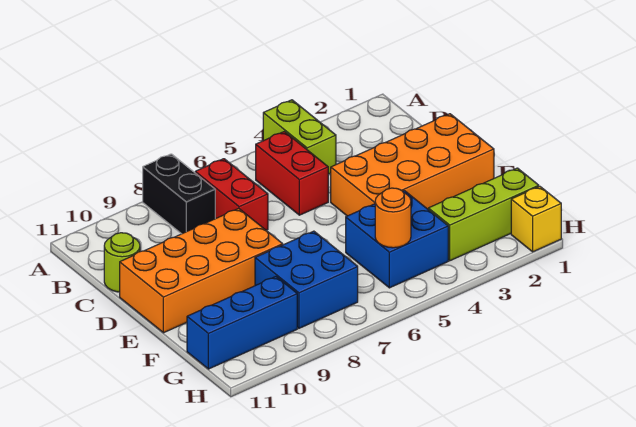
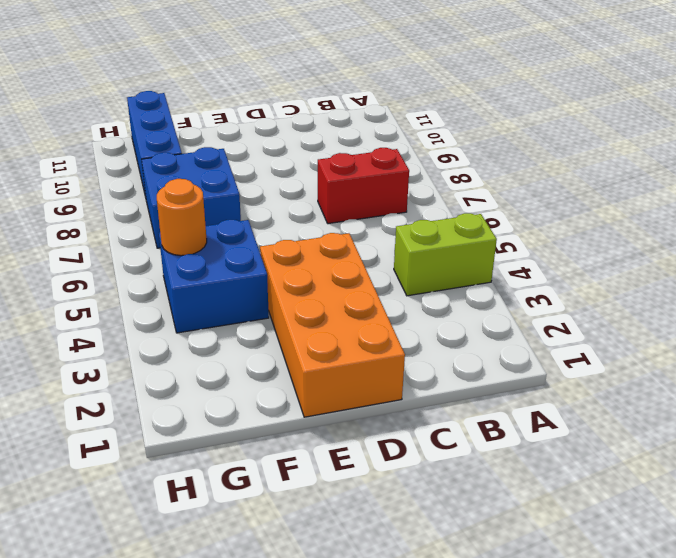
none -> black 1x2 brick [143,154,215,234]
none -> red 1x2 brick [256,132,328,215]
none -> lime 1x1 round brick [104,233,140,292]

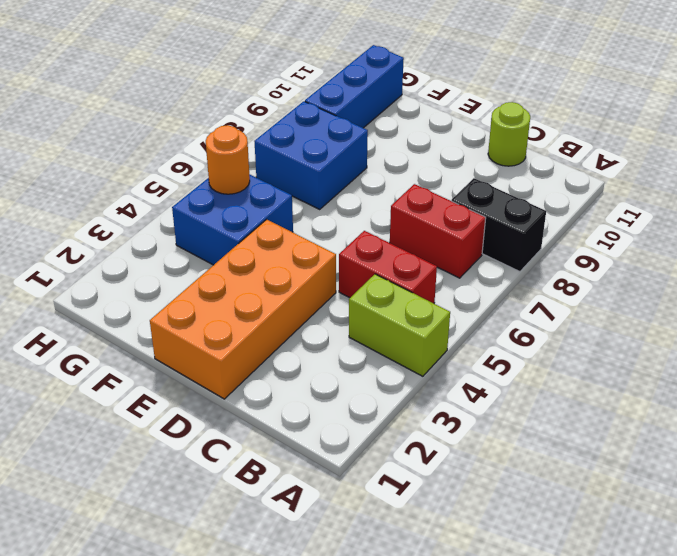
none -> orange 2x4 brick [120,208,283,333]
none -> lime 1x3 brick [428,168,539,261]
none -> yellow 1x1 brick [511,186,561,252]

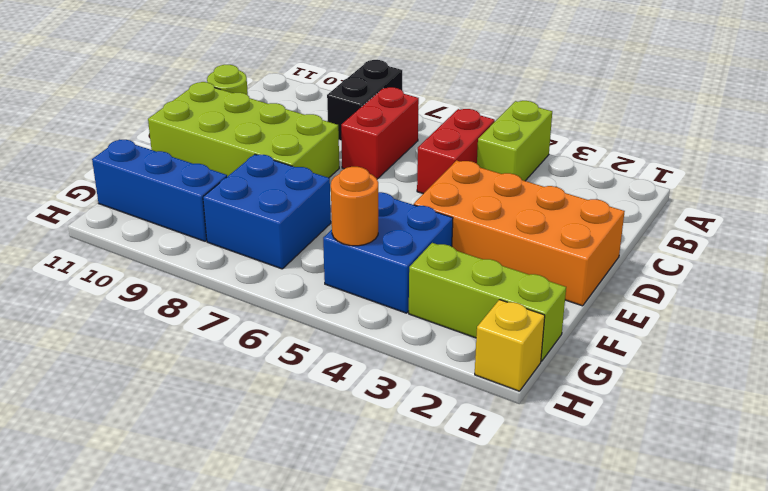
lime 2x4 brick [148,82,339,178] -> orange 2x4 brick [120,208,283,333]

